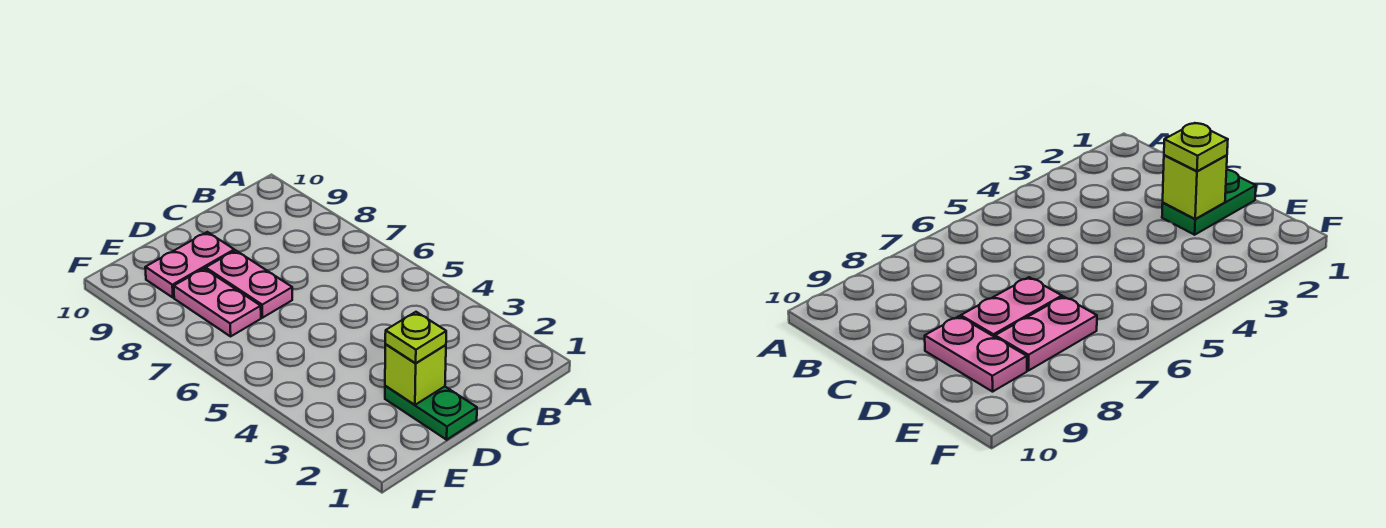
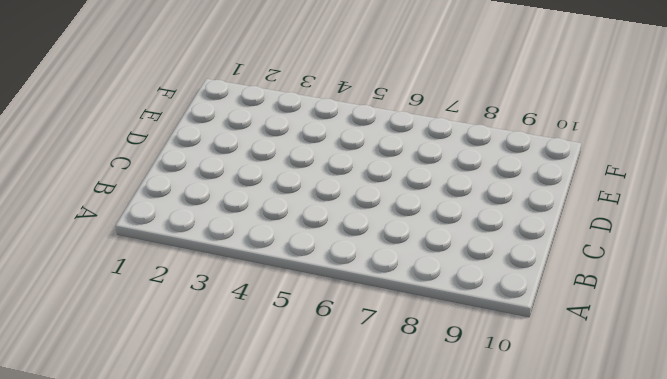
none -> green 1x2 plate [385,386,477,440]
none -> pink 1x2 plate [206,250,292,318]

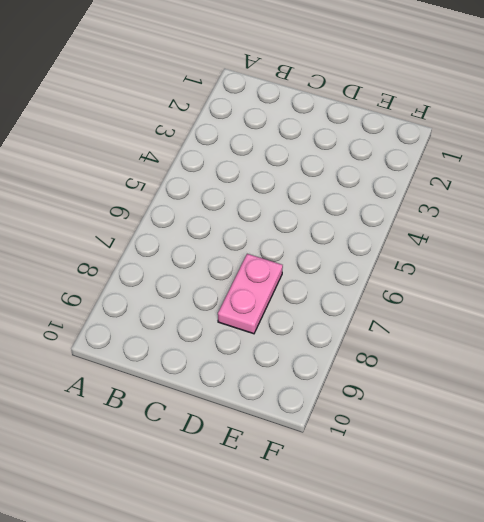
none -> green 1x2 plate [385,386,477,440]
none -> pink 1x2 plate [145,232,234,298]

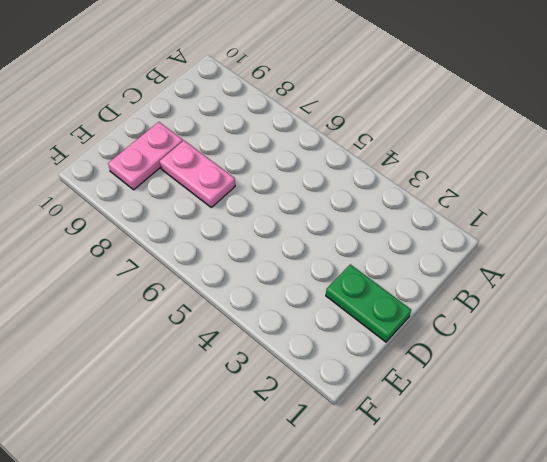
none -> pink 1x2 plate [174,269,261,336]
none -> lime 1x1 brick [385,344,446,405]

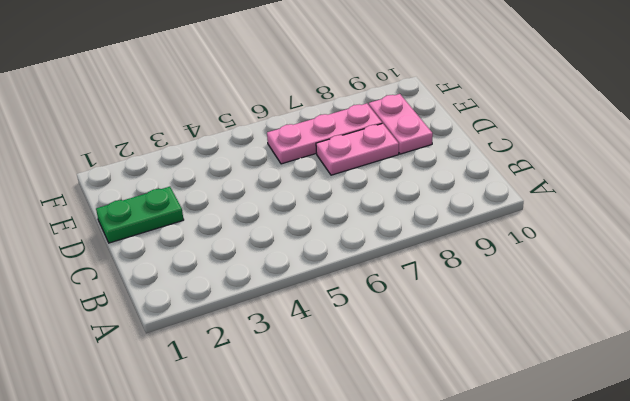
pink 1x3 plate [267,103,382,164] -> pink 1x2 plate [174,269,261,336]
none -> lime 1x1 brick [385,344,446,405]
none -> lime 1x1 plate [385,312,446,363]

